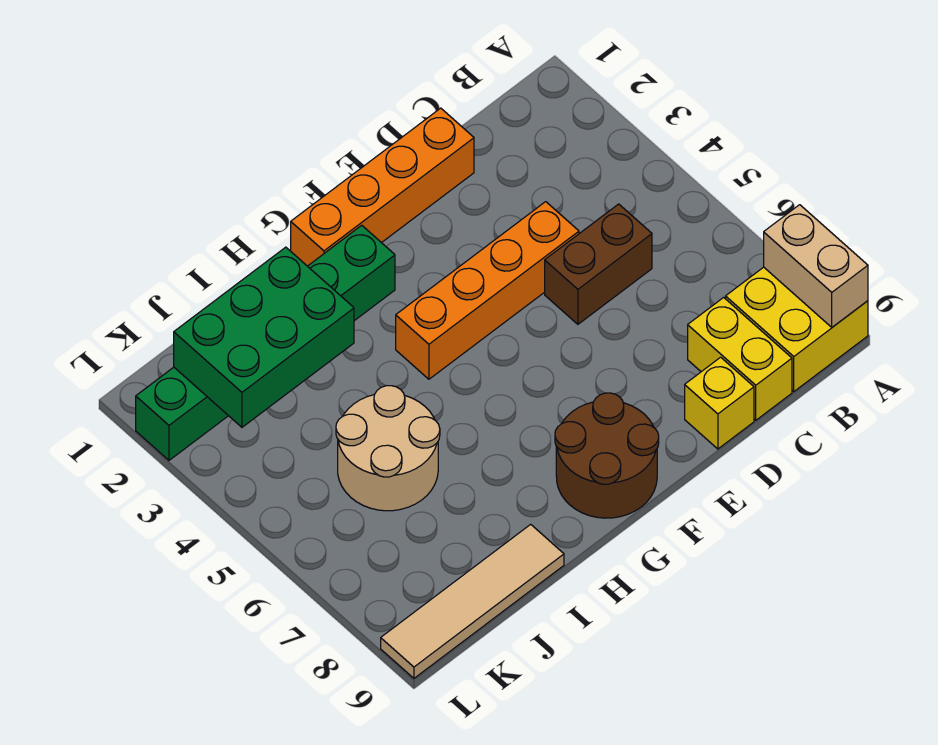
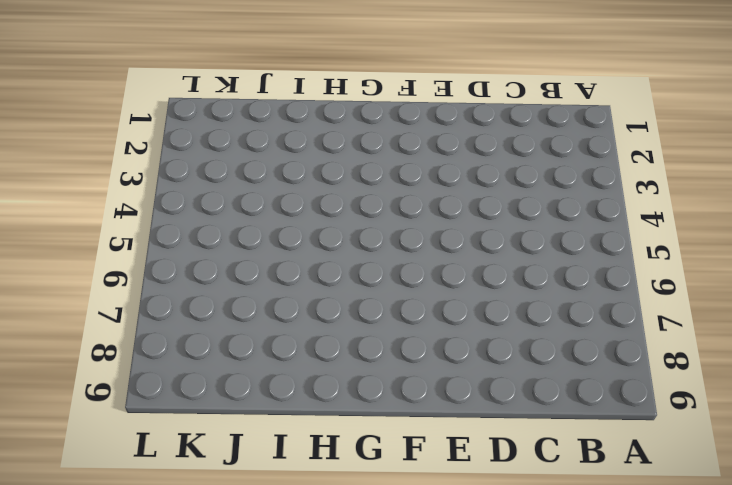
none -> yellow 2x2 brick [726,267,868,392]
none -> brown 1x2 brick [545,204,652,324]
none -> yellow 1x2 brick [688,297,792,420]

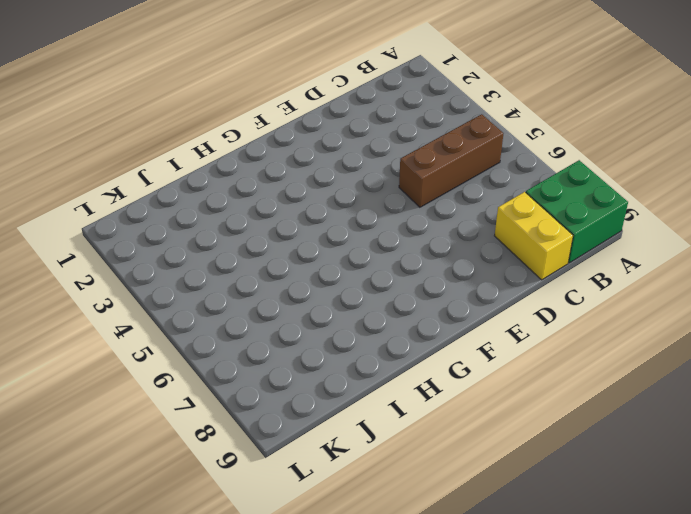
green 2x2 brick [526,160,628,263] -> yellow 2x2 brick [726,267,868,392]
brown 1x3 brick [399,114,503,207] -> brown 1x2 brick [545,204,652,324]
none -> orange 1x4 brick [291,108,474,266]
none -> orange 1x4 brick [396,202,579,379]
none -> yellow 1x1 brick [685,357,754,449]

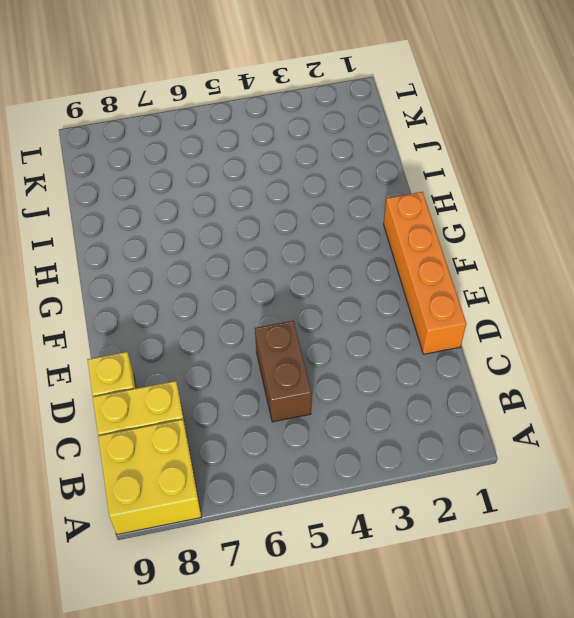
none -> orange 1x4 brick [396,202,579,379]
none -> brown 2x2 round brick [555,393,659,518]
none -> green 1x6 brick [136,225,395,460]

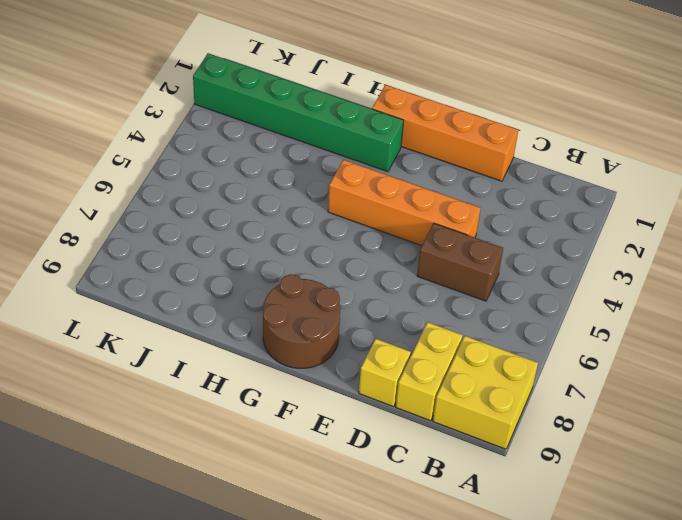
none -> tan 2x2 round brick [336,386,440,511]
none -> tan 1x4 tile [381,524,564,678]
none -> tan 1x2 brick [764,205,868,327]

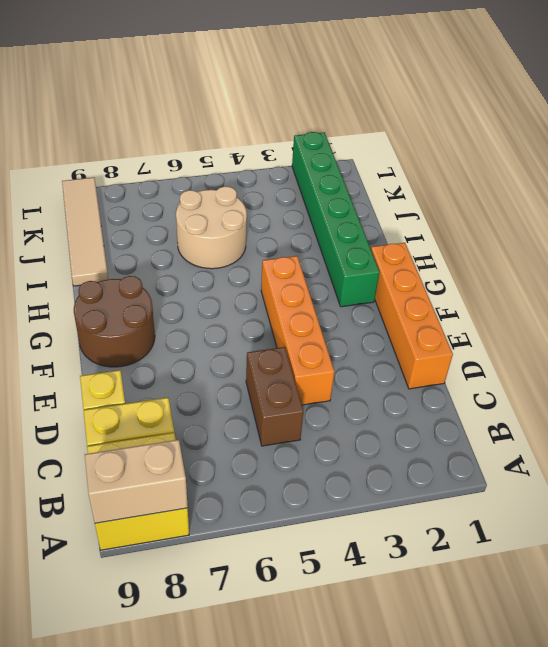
none -> green 2x3 brick [174,247,354,427]

